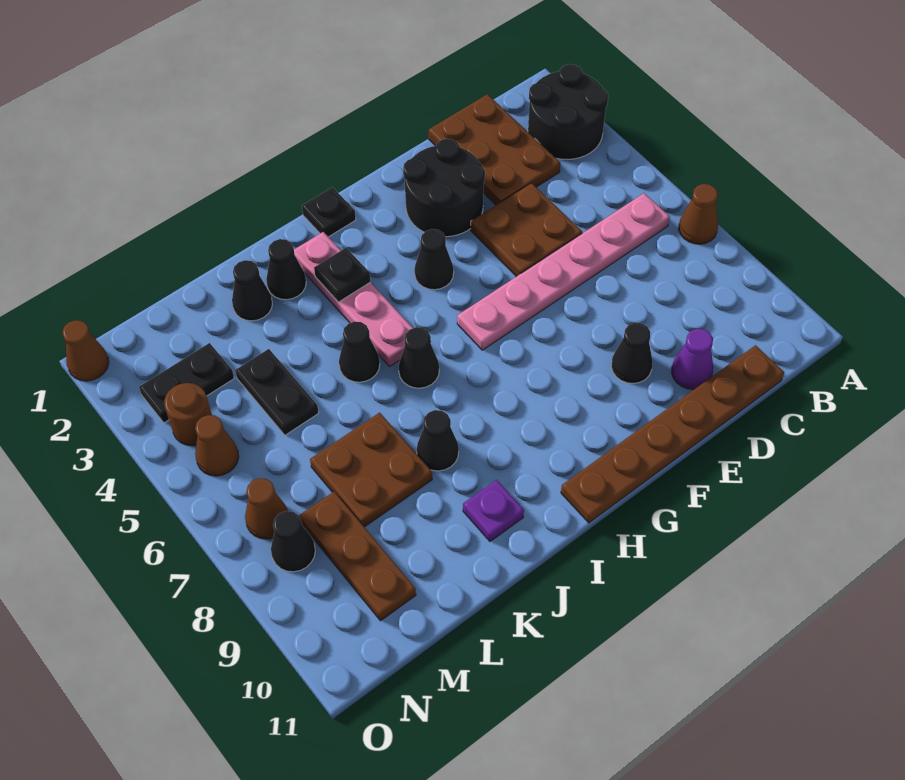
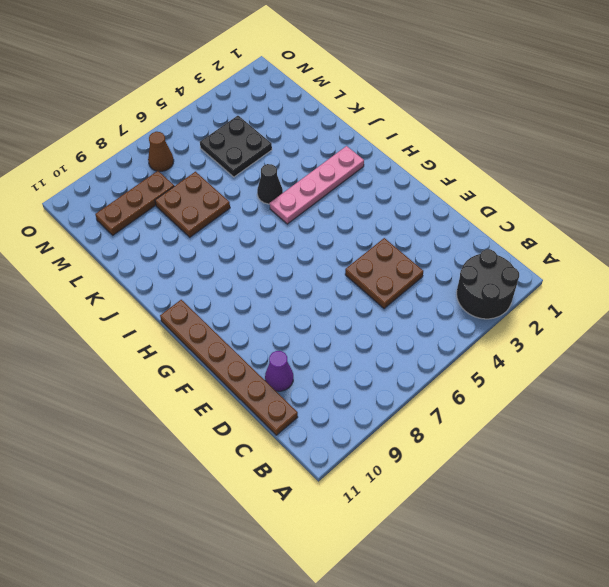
black 2x2 plate [200,116,272,177] -> black 1x2 plate [235,349,319,435]
none -> brown 1x1 cone [679,184,718,244]
none -> pink 1x6 plate [457,193,670,350]
none -> brown 2x3 plate [429,94,560,205]

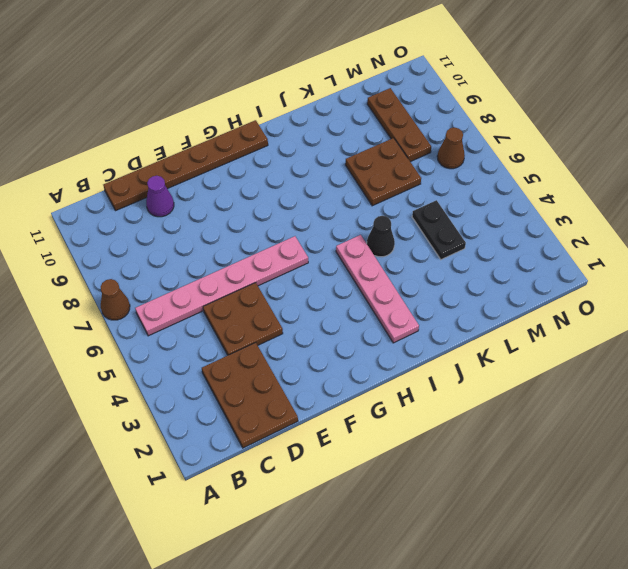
none -> black 2x2 round brick [528,64,608,160]
none -> black 2x2 round brick [403,139,485,237]
none -> black 1x1 cone [611,323,653,383]

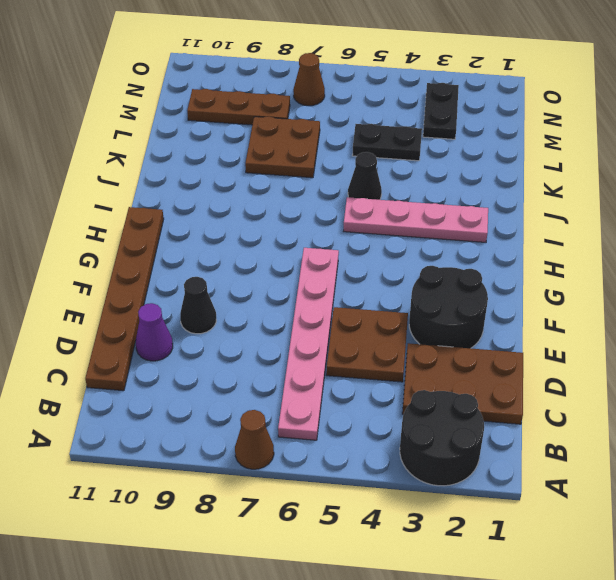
none -> black 1x1 cone [414,229,454,290]
none -> black 1x1 plate [302,187,356,237]
none -> black 1x1 cone [399,327,439,388]

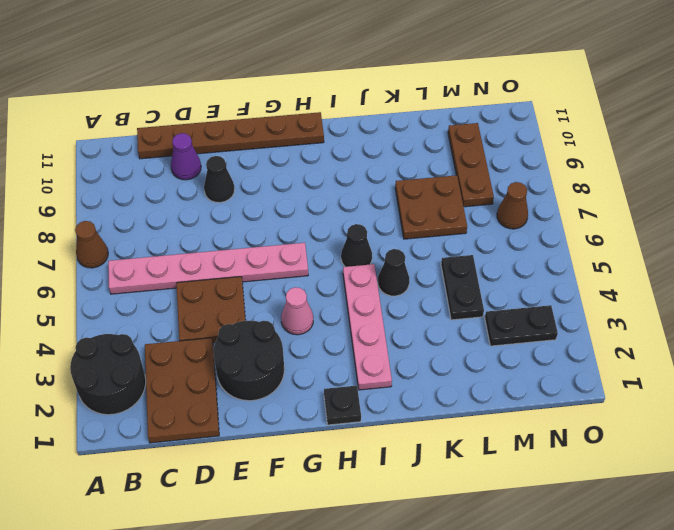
pink 1x1 cone [281,287,313,335] -> black 1x1 cone [414,229,454,290]
none -> black 1x1 cone [266,239,306,300]
none -> black 1x1 cone [417,410,459,471]
none -> purple 1x1 plate [463,480,524,541]

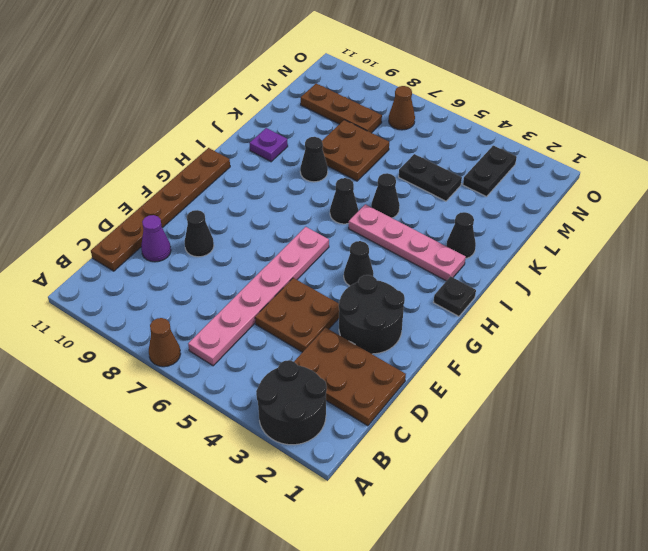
none -> black 1x1 cone [232,260,272,321]
none -> brown 1x1 round brick [164,383,212,446]
none -> brown 1x1 cone [195,415,239,476]

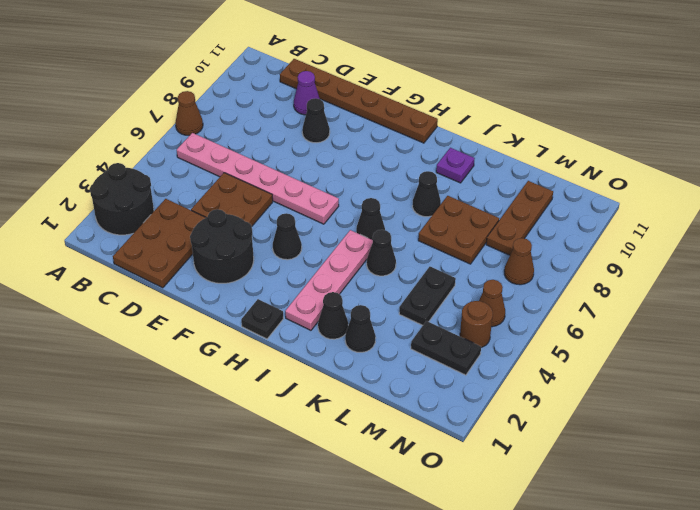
none -> black 1x1 cone [271,511,315,572]
none -> brown 1x1 cone [62,320,109,381]
none -> black 1x1 plate [314,248,370,302]

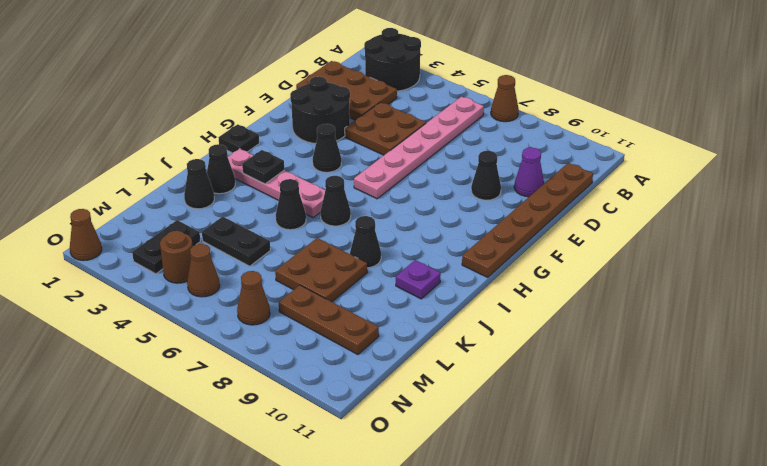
none -> black 1x1 cone [271,511,315,572]

